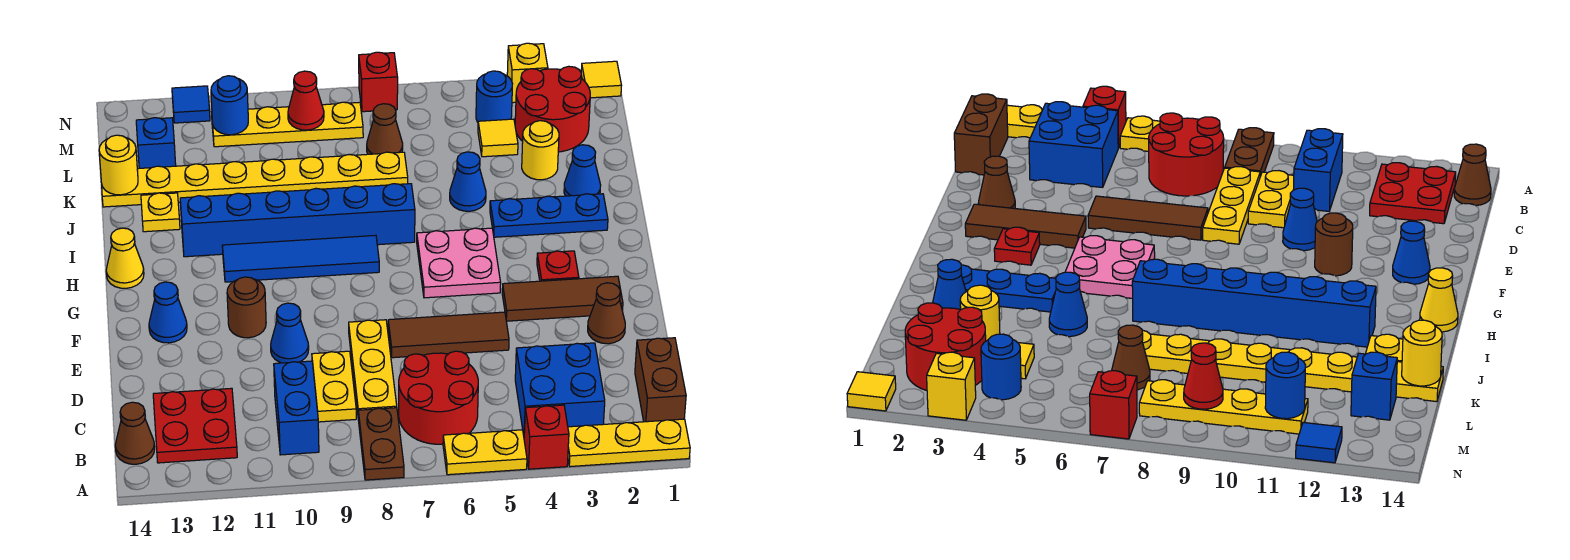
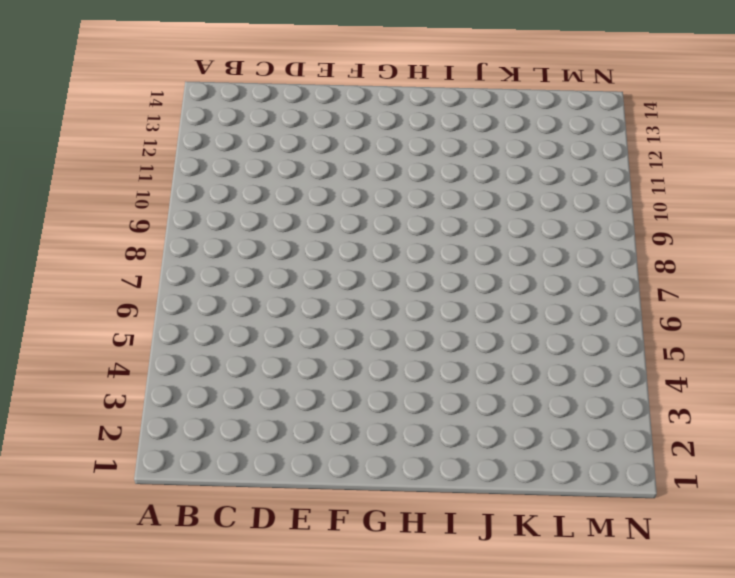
none -> yellow 1x3 plate [568,419,690,466]
none -> red 1x1 brick [524,405,569,469]
none -> yellow 1x2 plate [443,430,527,475]
none -> brown 1x2 plate [358,408,404,480]

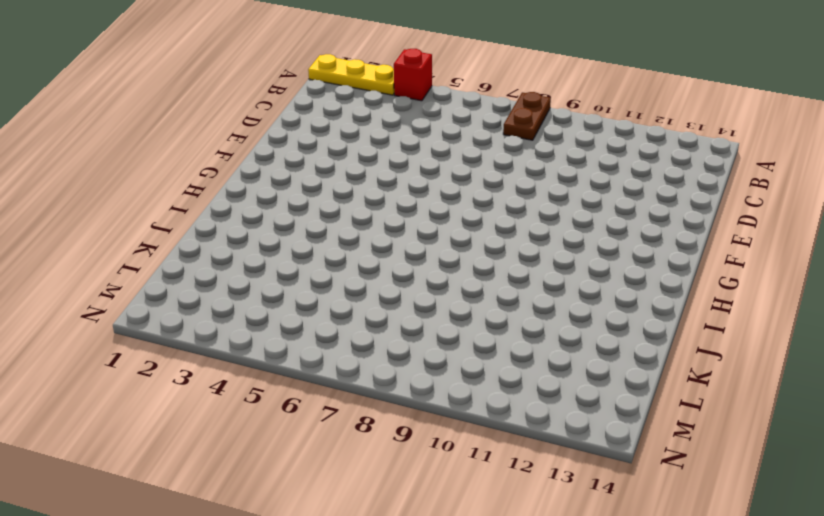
none -> yellow 1x2 plate [443,430,527,475]
none -> brown 1x2 brick [635,338,686,422]
none -> blue 2x2 brick [515,343,605,435]
none -> red 2x2 round brick [399,351,478,444]

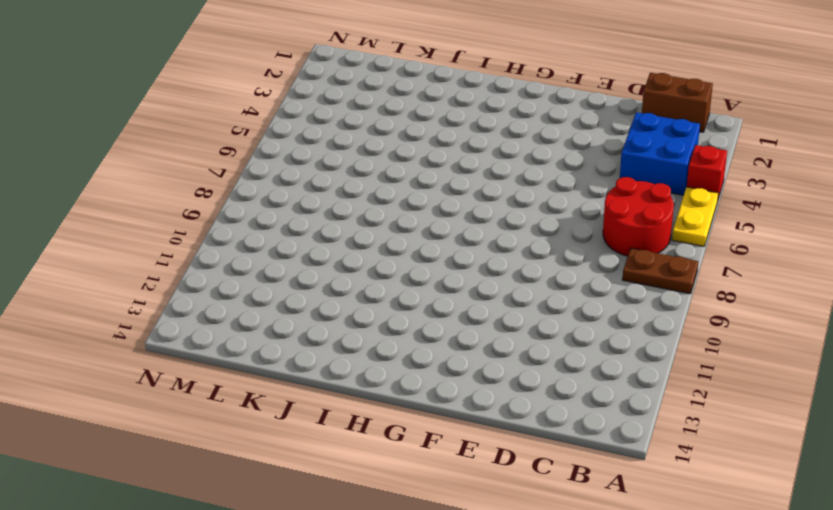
none -> yellow 1x3 plate [568,419,690,466]
none -> blue 1x2 brick [274,361,319,455]
none -> red 2x2 plate [153,388,237,463]
none -> brown 1x1 cone [115,402,155,464]

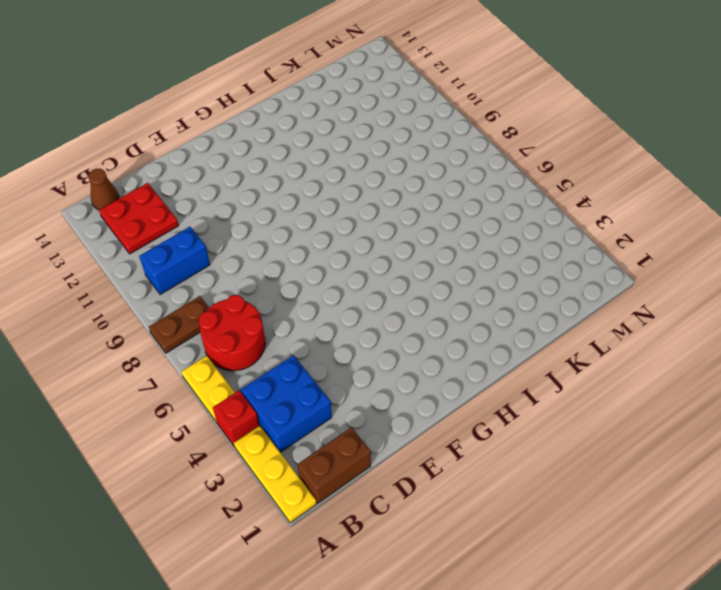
none -> yellow 1x3 plate [349,320,397,412]
none -> yellow 1x2 plate [312,351,356,422]
none -> brown 1x1 cone [588,283,625,344]
none -> brown 1x3 tile [388,312,509,358]

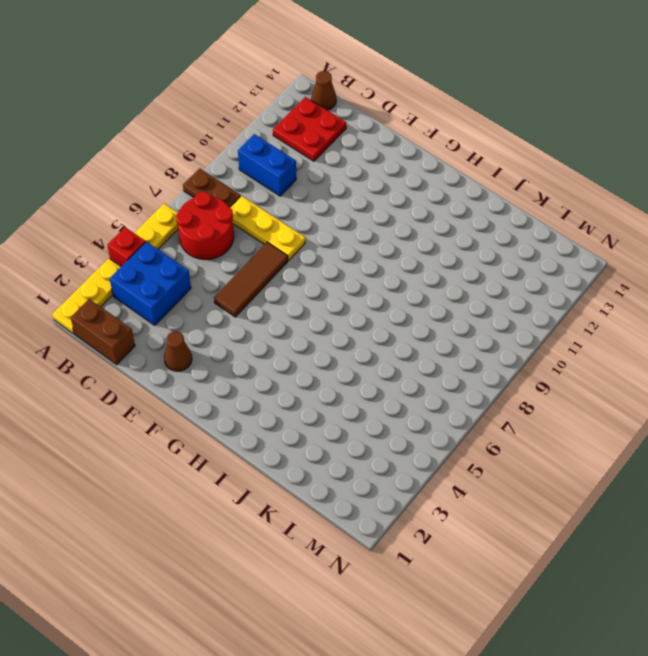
none -> yellow 1x2 plate [312,351,356,422]
none -> blue 1x1 cone [271,303,309,363]
none -> brown 1x3 tile [502,276,623,321]
none -> brown 1x1 round brick [227,277,266,338]

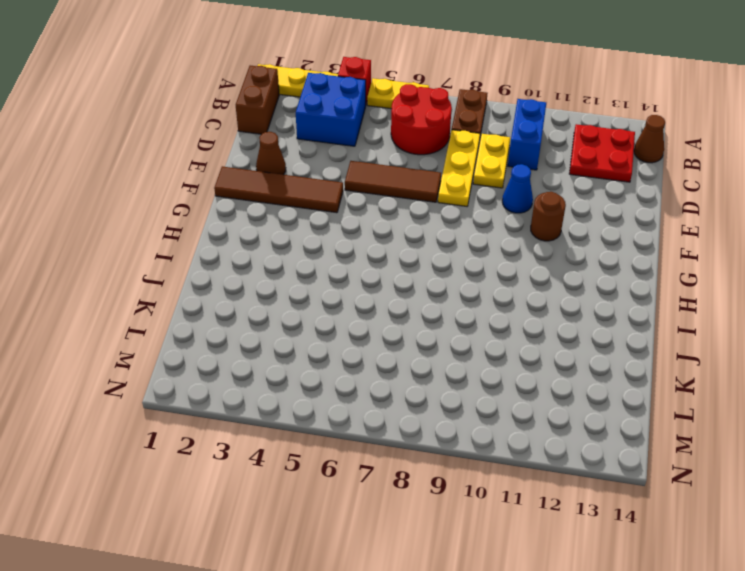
brown 1x4 tile [214,166,343,213] -> brown 1x3 tile [502,276,623,321]
none -> blue 1x1 cone [149,282,187,343]
none -> red 1x1 plate [537,251,579,281]
none -> pink 2x2 plate [417,228,501,298]
none -> blue 1x4 tile [222,235,379,282]

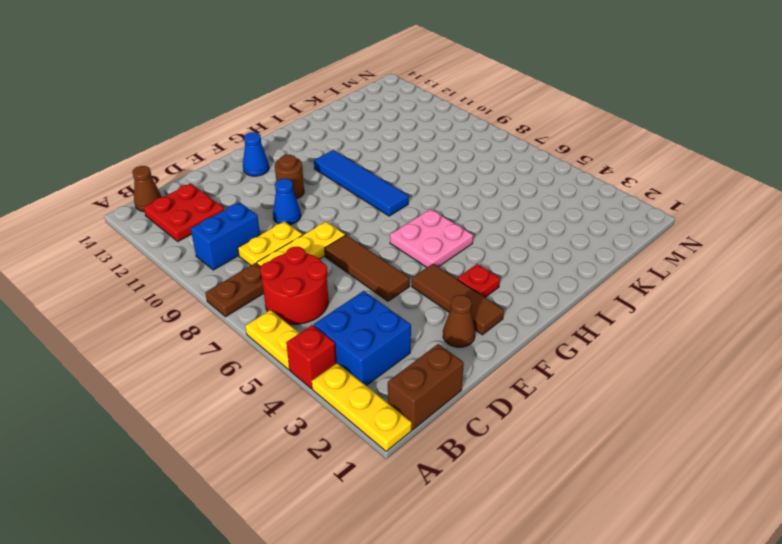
none -> yellow 1x1 cone [106,228,144,288]
none -> blue 1x3 plate [490,194,608,237]
none -> blue 1x6 brick [180,184,415,257]
none -> blue 1x1 cone [564,145,601,196]

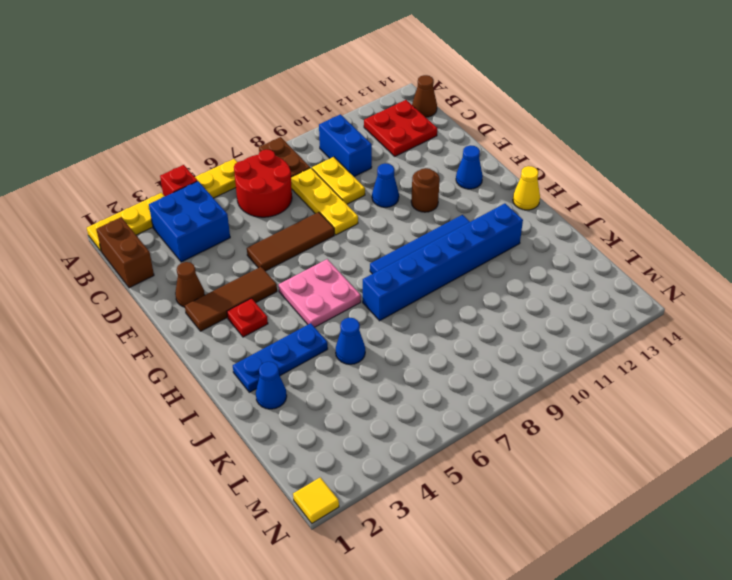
none -> yellow 1x1 plate [141,193,180,232]
none -> yellow 1x1 round brick [522,121,559,180]
none -> yellow 1x8 plate [102,152,408,207]
none -> red 2x2 round brick [515,66,590,152]

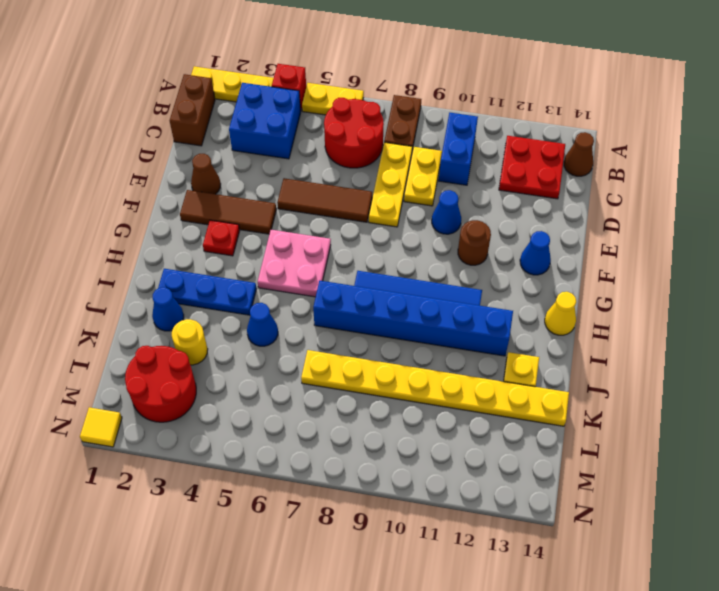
none -> yellow 1x1 tile [478,119,518,157]
none -> brown 1x1 cone [367,104,403,154]
none -> blue 1x1 brick [136,118,176,168]
none -> blue 1x1 round brick [476,71,513,122]

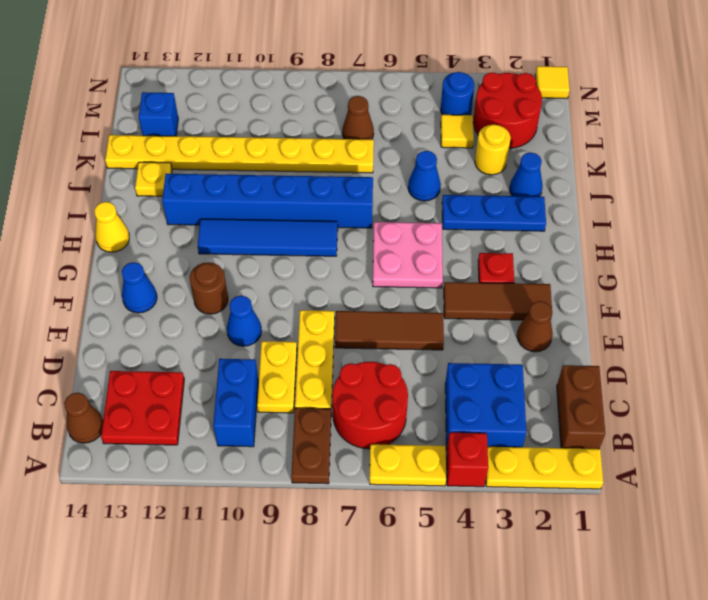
none -> yellow 1x4 plate [212,102,363,147]
none -> yellow 1x1 brick [507,43,548,103]
none -> red 1x1 brick [359,52,398,112]
none -> blue 1x1 tile [172,86,210,123]

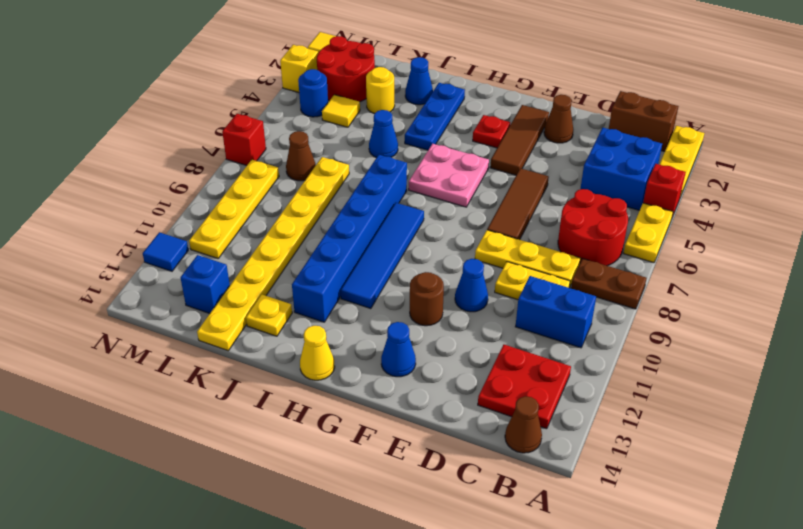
none -> yellow 1x1 round brick [99,135,138,195]
none -> red 1x1 cone [288,71,324,130]
none -> blue 1x1 round brick [211,76,248,135]

